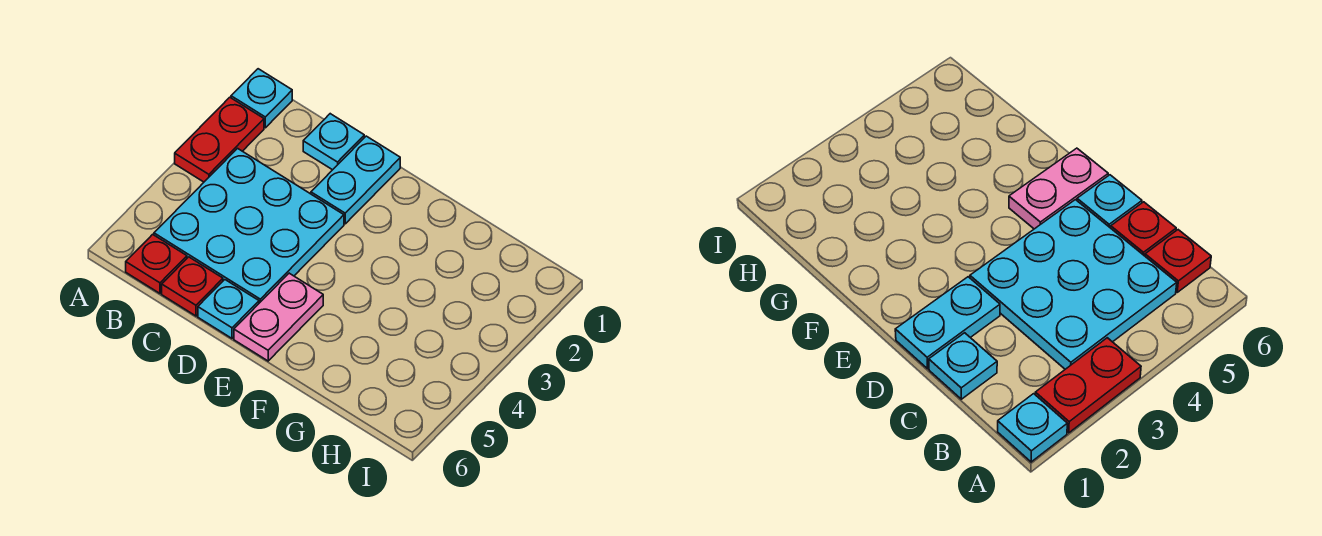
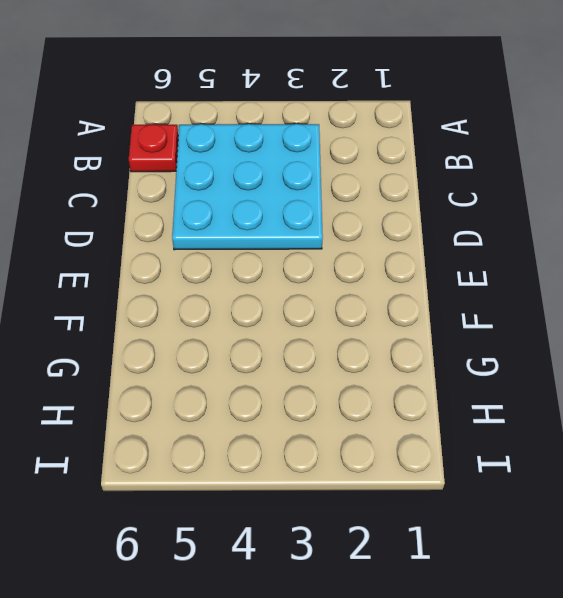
none -> cyan 1x1 plate [231,69,292,128]
none -> red 1x2 plate [175,97,264,182]

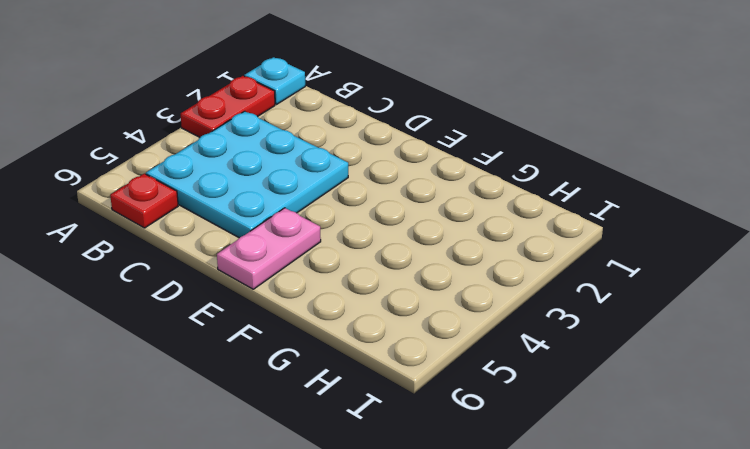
none -> cyan 1x1 plate [303,114,364,170]
none -> red 1x1 plate [162,257,223,316]

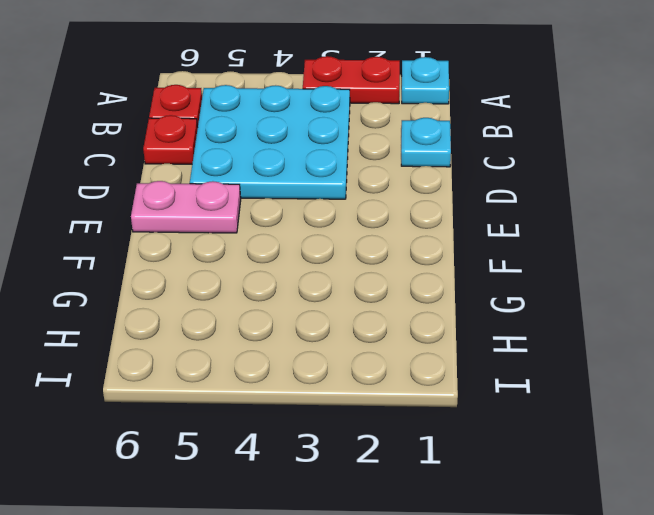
none -> cyan 1x2 plate [311,136,400,224]
none -> cyan 1x1 plate [198,280,259,338]

